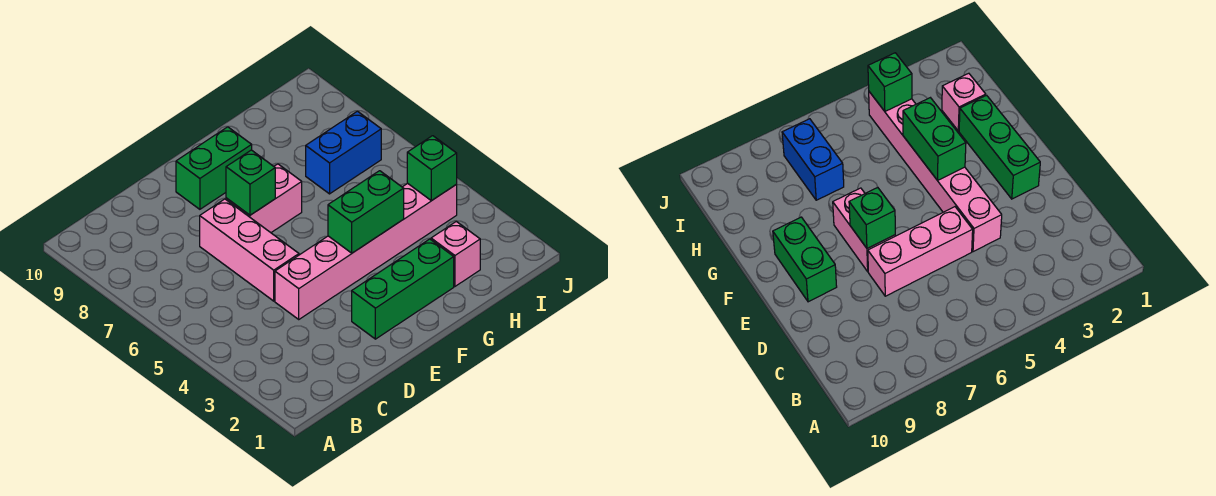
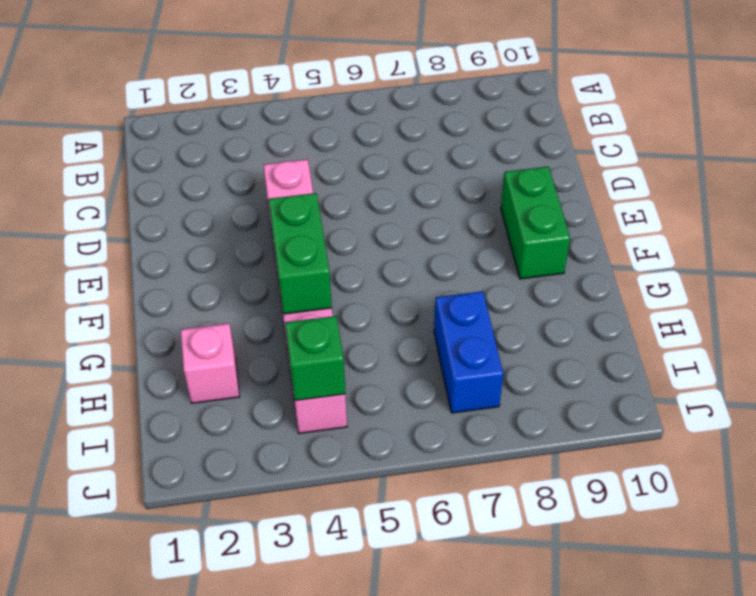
none -> pink 1x3 brick [200,199,299,301]
none -> green 1x3 brick [352,239,454,339]

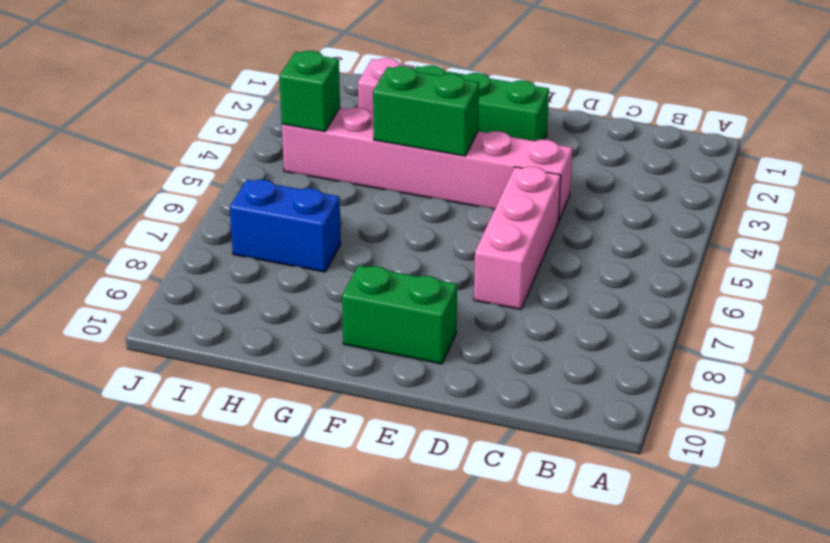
none -> pink 1x2 brick [226,164,302,233]
none -> green 1x1 brick [226,150,275,215]

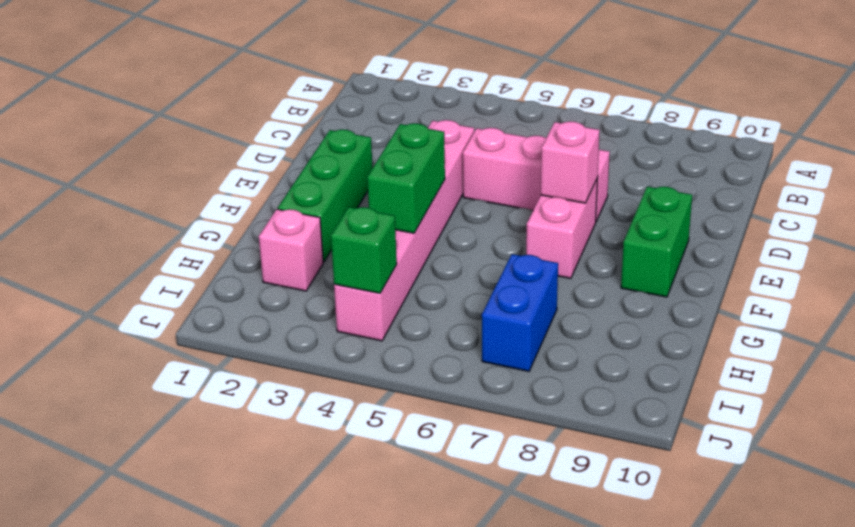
pink 1x1 brick [541,121,600,203] -> green 1x1 brick [226,150,275,215]

